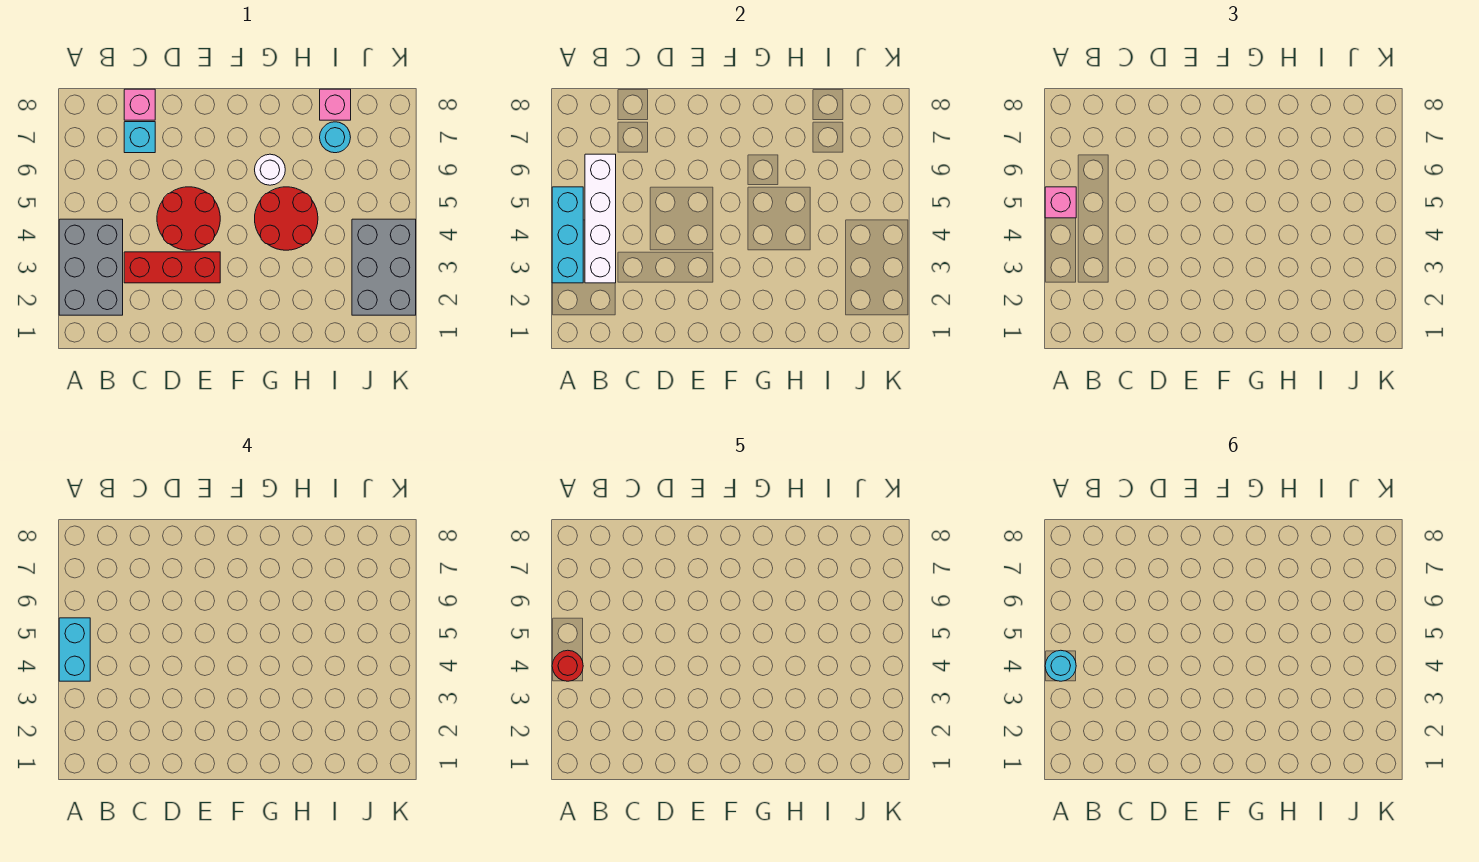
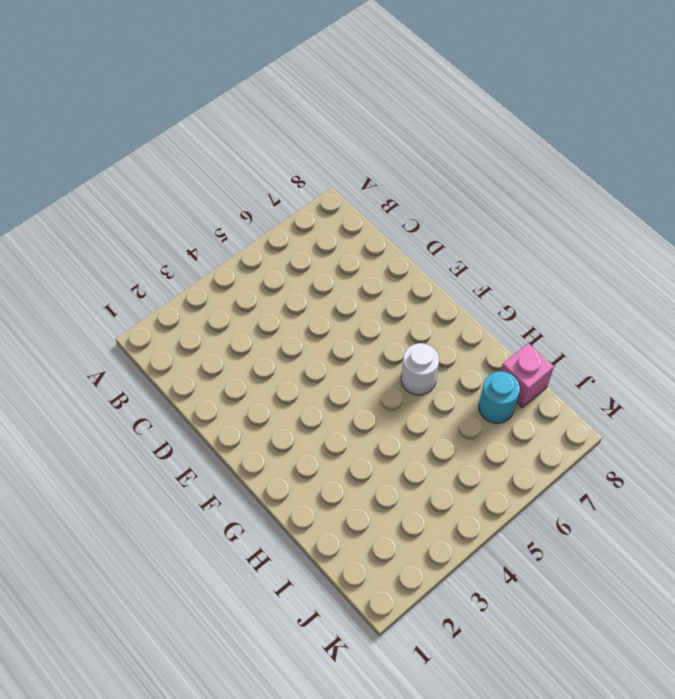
none -> grey 2x3 brick [59,219,123,315]
none -> red 1x3 brick [124,252,220,283]
none -> cyan 1x1 brick [124,122,155,153]

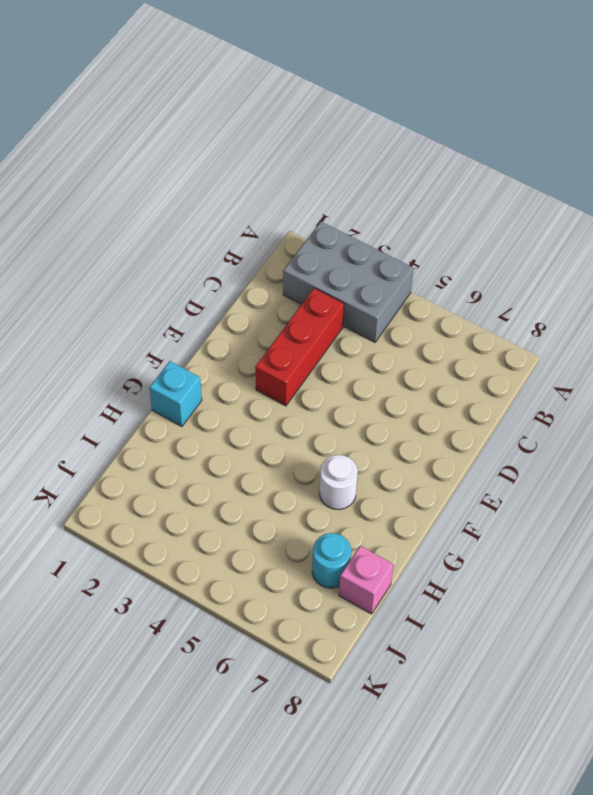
cyan 1x1 brick [150,361,202,427] -> cyan 1x1 brick moved to [124,122,155,153]
none -> pink 1x1 brick [124,89,155,120]
none -> red 2x2 round brick [157,187,220,250]
none -> red 2x2 round brick [255,187,318,250]

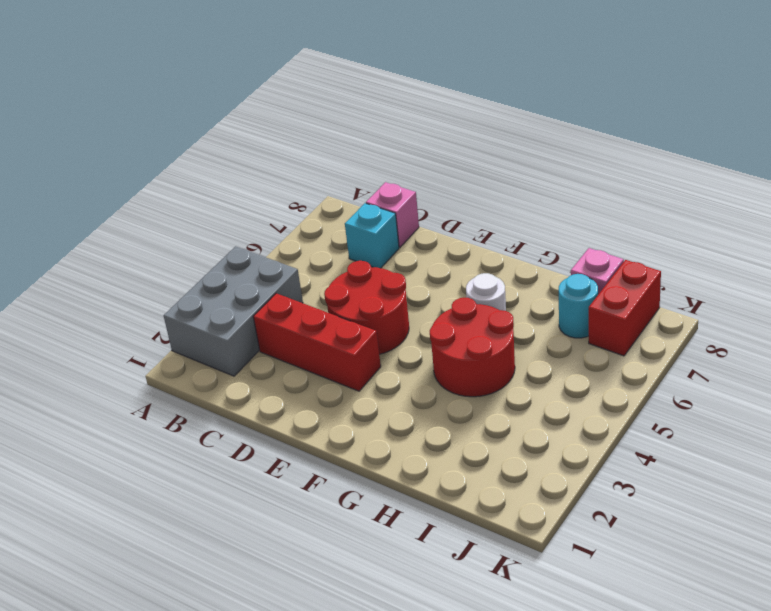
red 1x2 brick [589,260,661,356] -> none
none -> grey 2x3 brick [352,219,416,315]
none -> cyan 1x3 brick [552,187,583,283]
none -> white 1x4 brick [585,154,616,283]

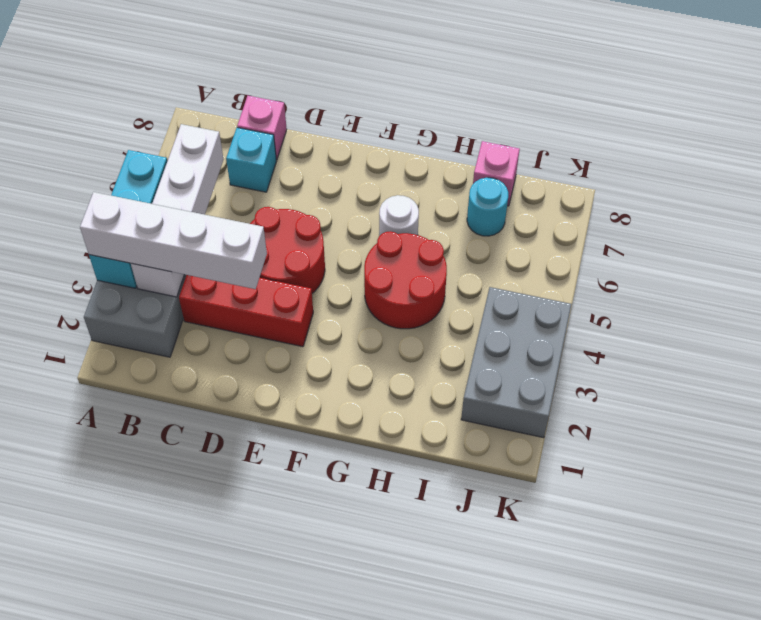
white 1x4 brick [80,192,267,289] -> none
none -> pink 1x1 brick [1045,187,1076,218]
none -> cyan 1x2 brick [59,618,90,681]
none -> red 1x1 round brick [552,650,583,681]

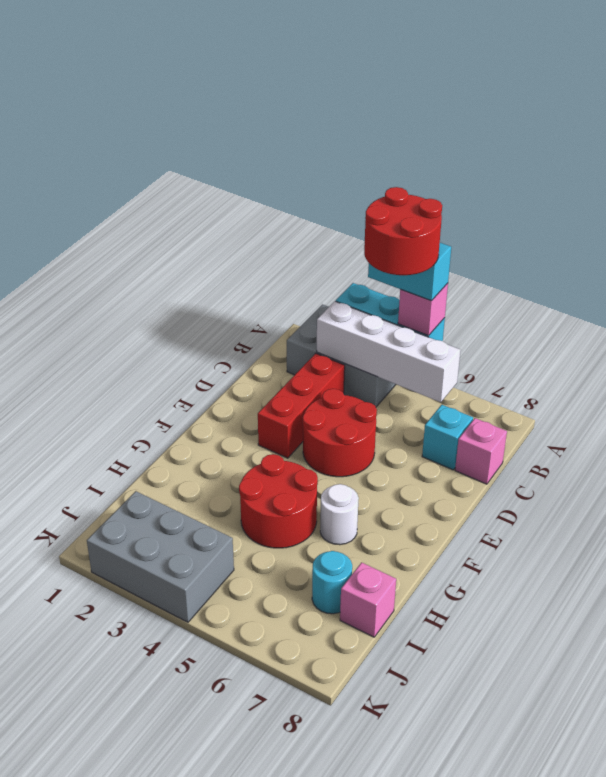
red 2x2 round brick [364,187,442,275] -> red 1x1 round brick [552,650,583,681]
none -> cyan 1x1 round brick [1045,650,1076,681]

